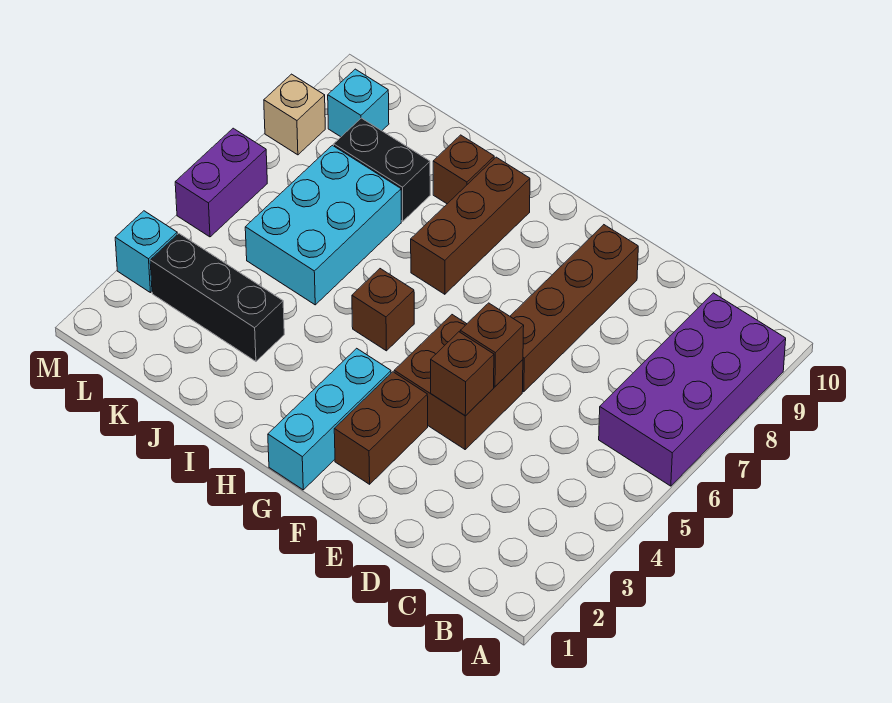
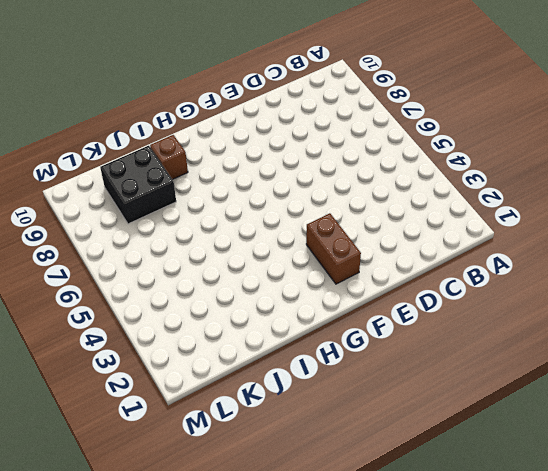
black 2x2 brick [100,146,176,224] -> black 1x2 brick [334,118,430,221]
none -> purple 2x4 brick [599,293,786,486]
none -> brown 2x2 brick [394,315,523,449]
none -> brown 1x4 brick [510,225,638,392]

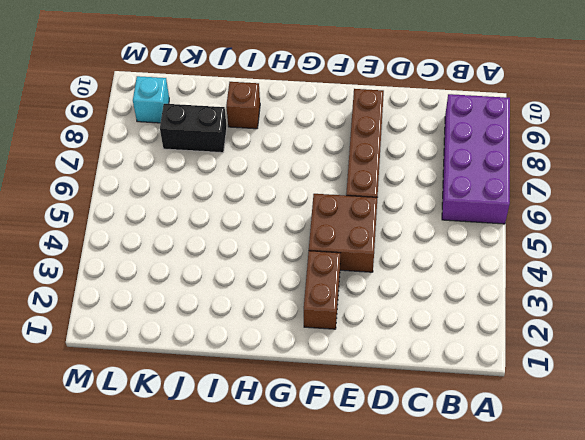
none -> cyan 1x3 brick [268,348,391,490]
none -> brown 1x1 brick [352,269,414,351]
none -> brown 1x3 brick [411,157,530,294]

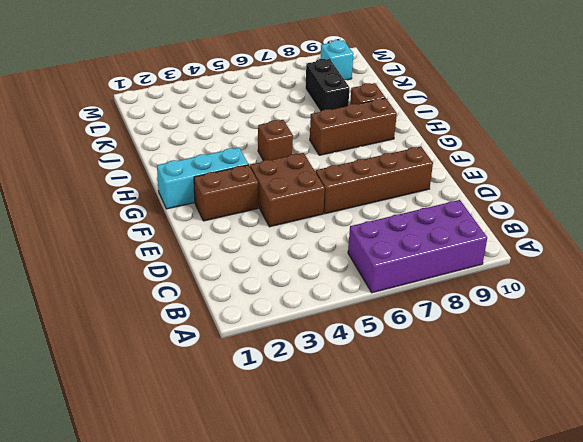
none -> black 1x3 brick [150,234,284,361]
none -> cyan 2x3 brick [245,145,401,305]
none -> cyan 1x1 brick [115,211,177,293]

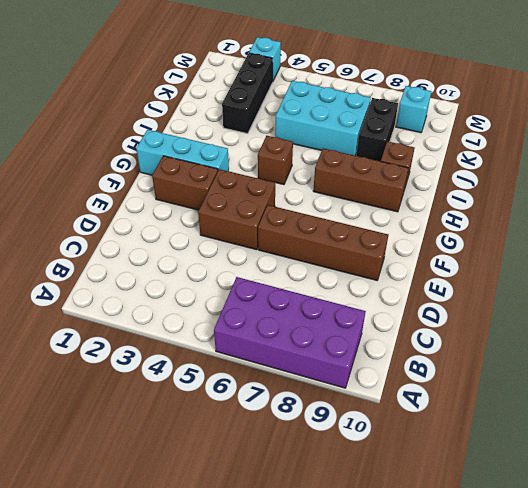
none -> purple 1x2 brick [175,128,267,237]
none -> tan 1x1 brick [264,74,325,155]
none -> brown 1x1 brick [431,332,494,416]

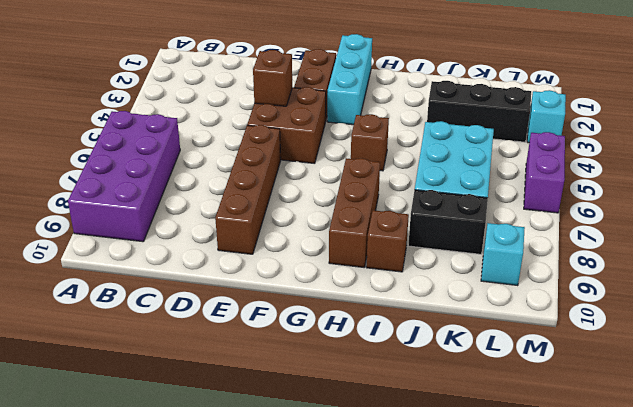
none -> tan 1x1 brick [264,74,325,155]
none -> brown 1x1 brick [460,303,524,386]

